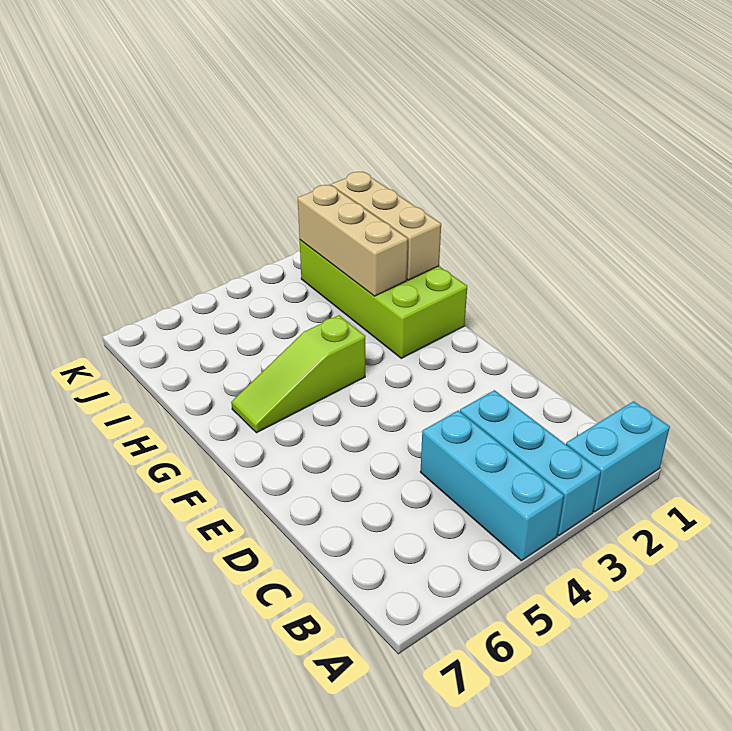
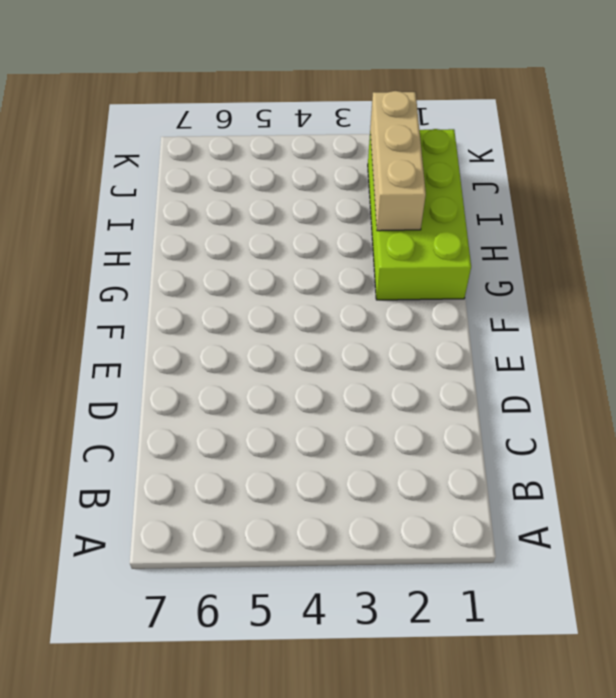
none -> cyan 1x2 brick [566,401,670,512]
none -> cyan 1x3 brick [460,390,601,536]

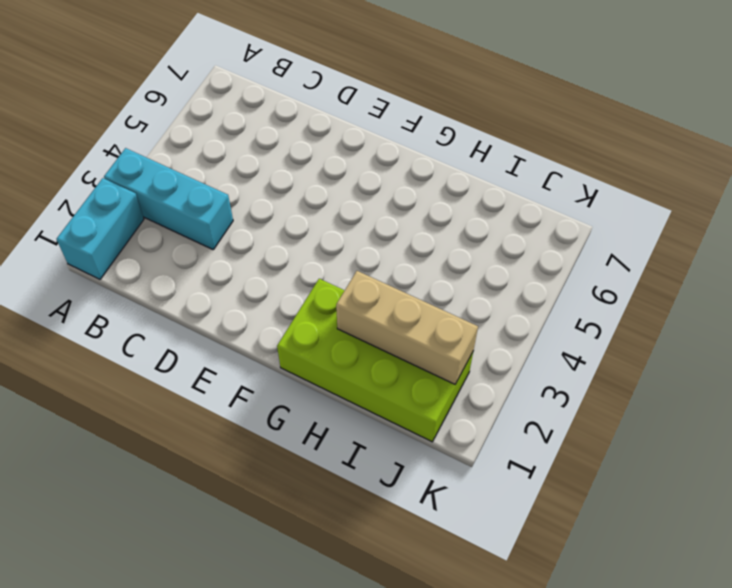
none -> cyan 1x3 brick [420,411,564,561]
none -> lime 1x3 slope [231,315,365,433]

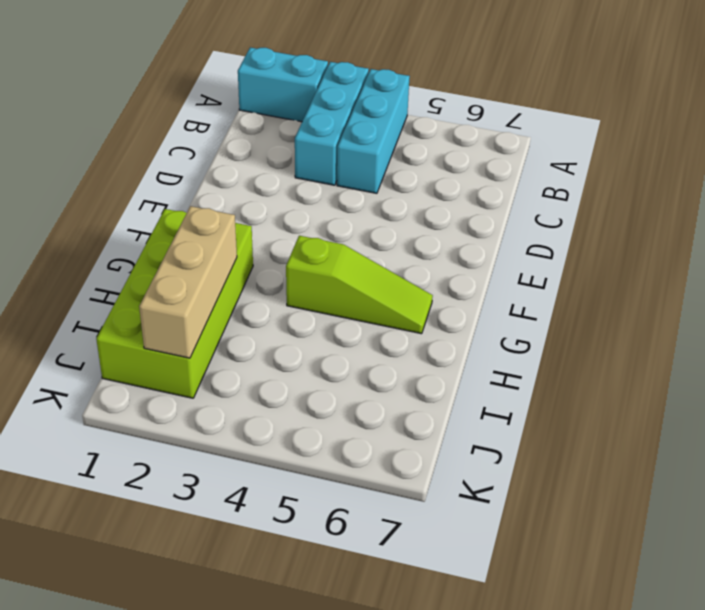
none -> tan 1x3 brick [331,172,441,280]

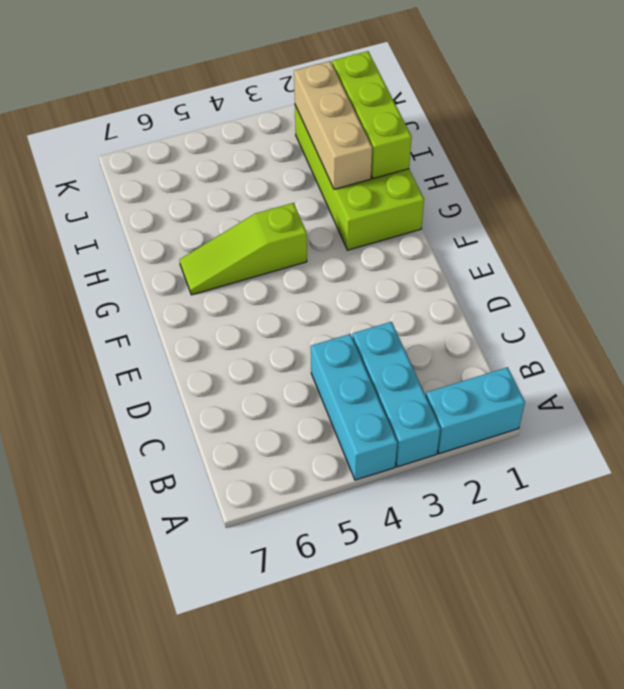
lime 1x3 brick [332,51,412,179] -> tan 1x3 brick [331,172,441,280]

